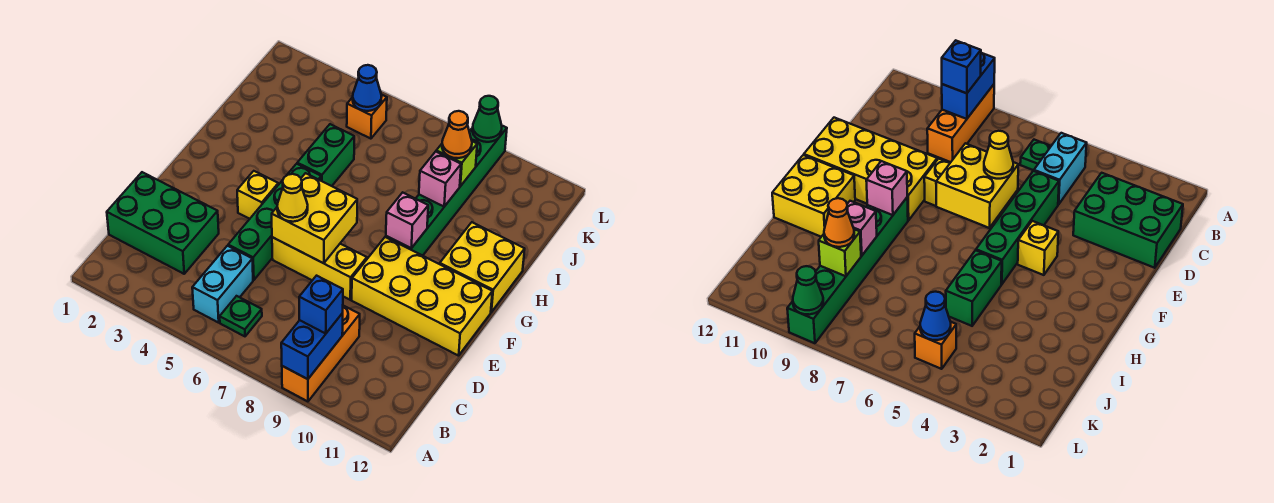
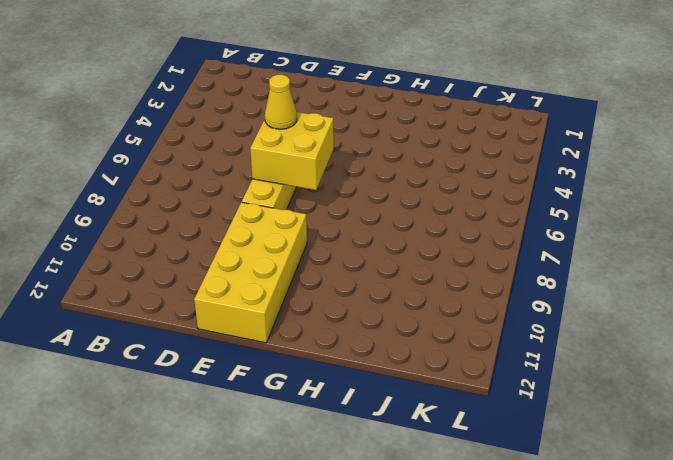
none -> orange 1x3 brick [282,306,360,401]
none -> cyan 1x2 brick [192,246,253,323]
none -> green 1x1 plate [220,296,262,336]

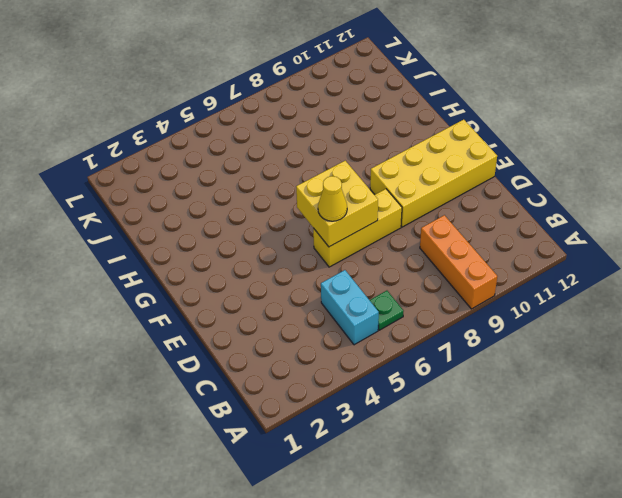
none -> green 2x3 brick [107,172,219,274]
none -> green 1x4 brick [228,164,321,280]
none -> yellow 1x1 brick [237,171,278,219]

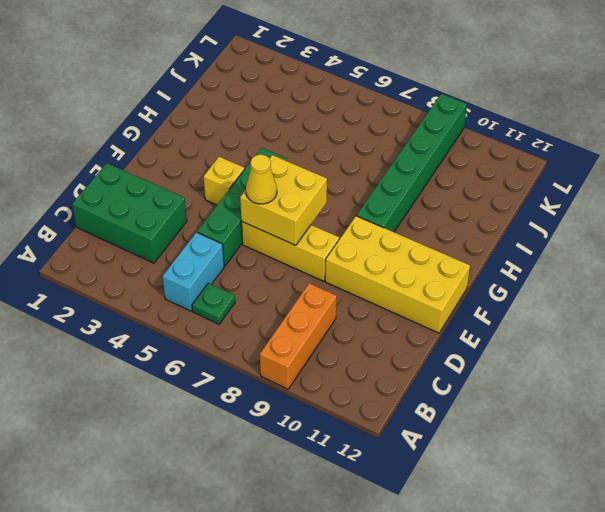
none -> yellow 2x2 brick [440,222,525,312]
none -> green 1x2 brick [297,124,354,186]
none -> orange 1x1 brick [347,94,387,139]

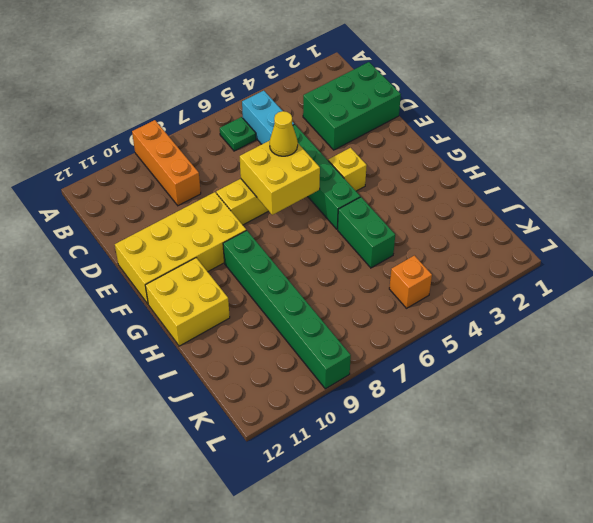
none -> blue 1x2 brick [281,313,343,379]
none -> pink 1x1 brick [386,192,428,248]
none -> pink 1x1 brick [419,152,461,206]

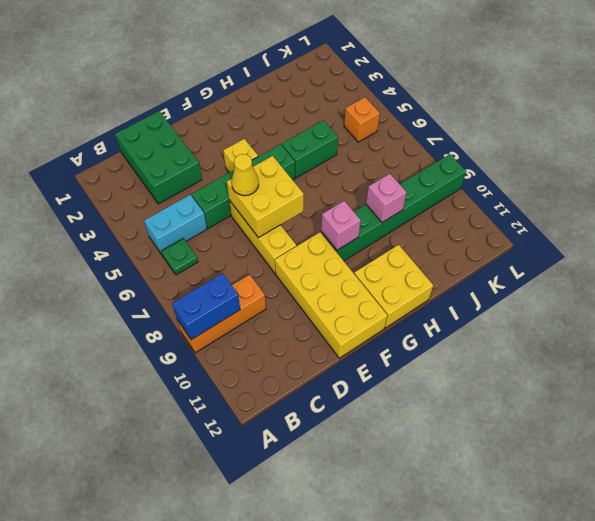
none -> lime 1x1 brick [436,141,477,186]
none -> blue 1x1 cone [353,65,382,111]
none -> green 1x1 cone [472,96,502,142]

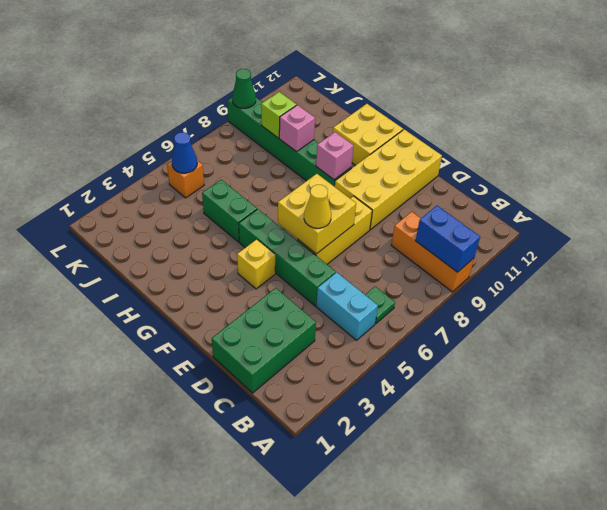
none -> blue 1x1 brick [299,276,343,333]
none -> orange 1x1 cone [442,111,472,158]

